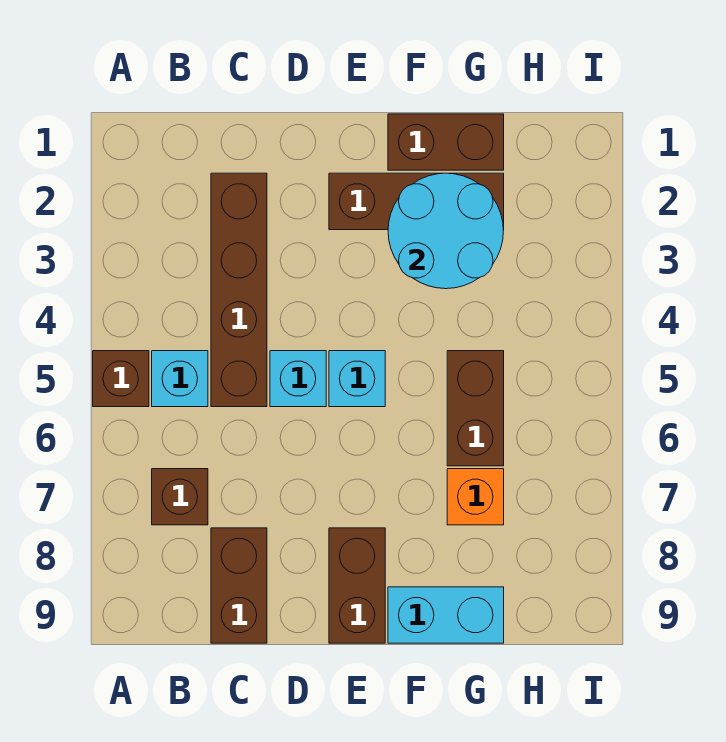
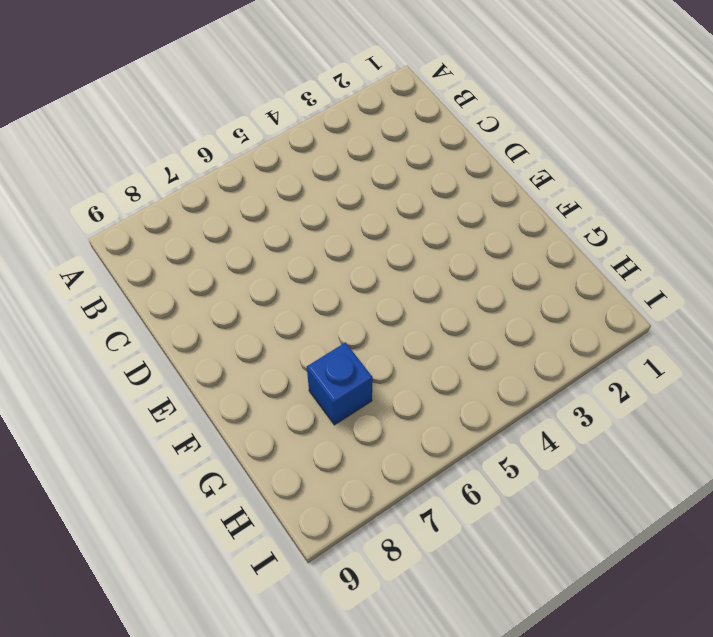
blue 1x1 brick [307,342,373,425] -> orange 1x1 brick [447,469,504,525]
none -> brown 1x1 brick [93,351,149,407]
none -> cyan 1x1 brick [152,351,208,407]
none -> brown 1x1 brick [152,469,208,525]

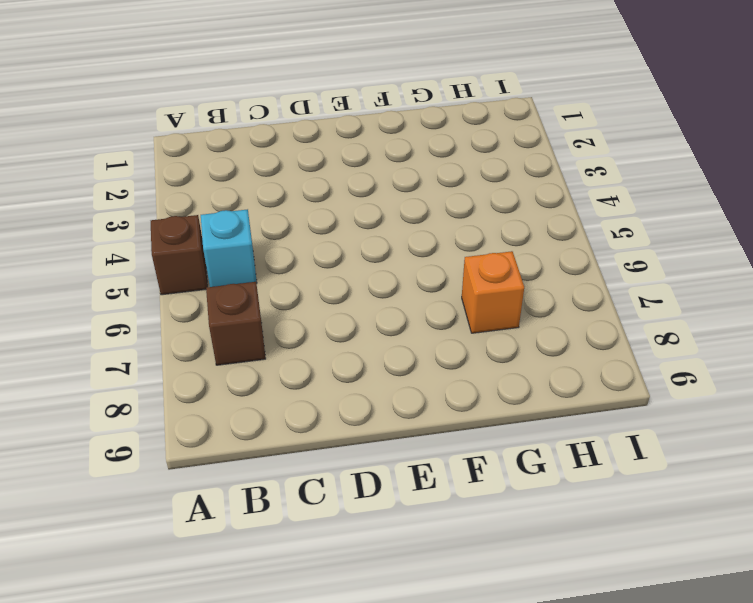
none -> brown 1x4 brick [211,173,267,407]
none -> brown 1x2 brick [211,528,267,643]
none -> cyan 1x1 brick [270,351,326,407]

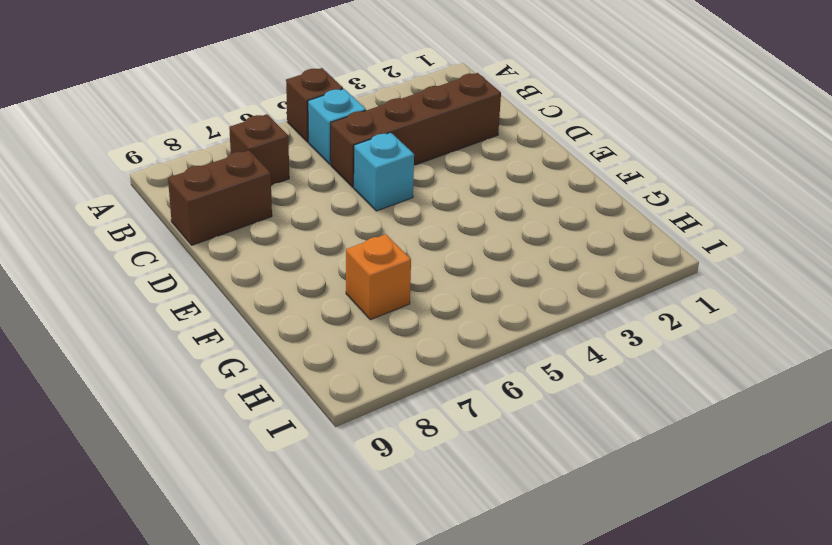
none -> brown 1x3 brick [329,173,504,230]
none -> cyan 1x1 brick [329,351,385,407]
none -> brown 1x2 brick [329,528,385,643]

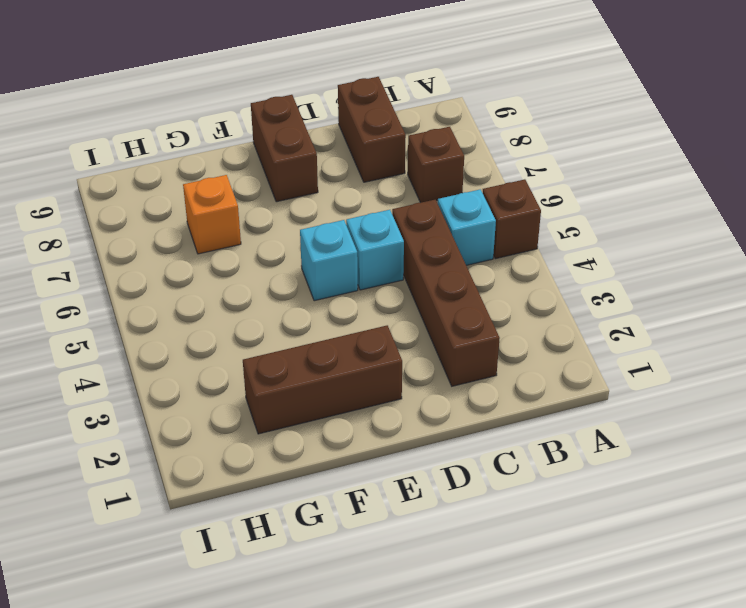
none -> brown 1x2 brick [388,114,504,170]
none -> cyan 1x2 brick [388,587,504,643]
none -> brown 1x2 brick [447,351,504,466]

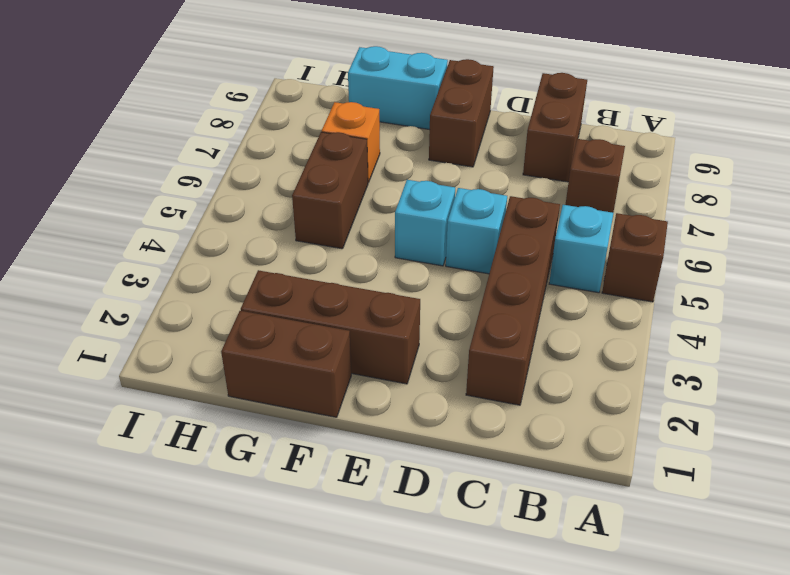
none -> cyan 2x2 round brick [388,173,503,289]

